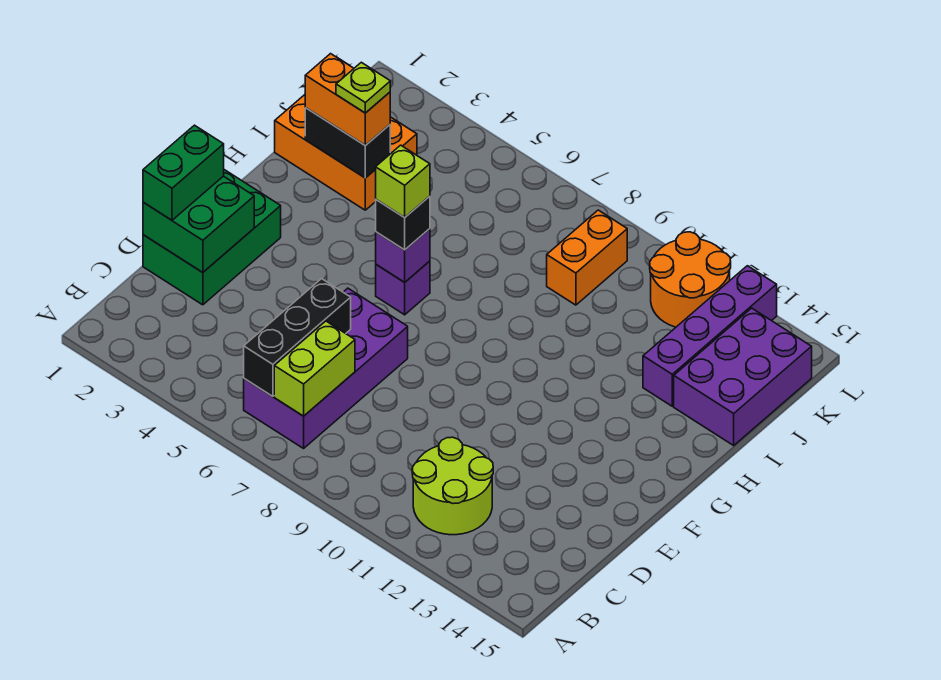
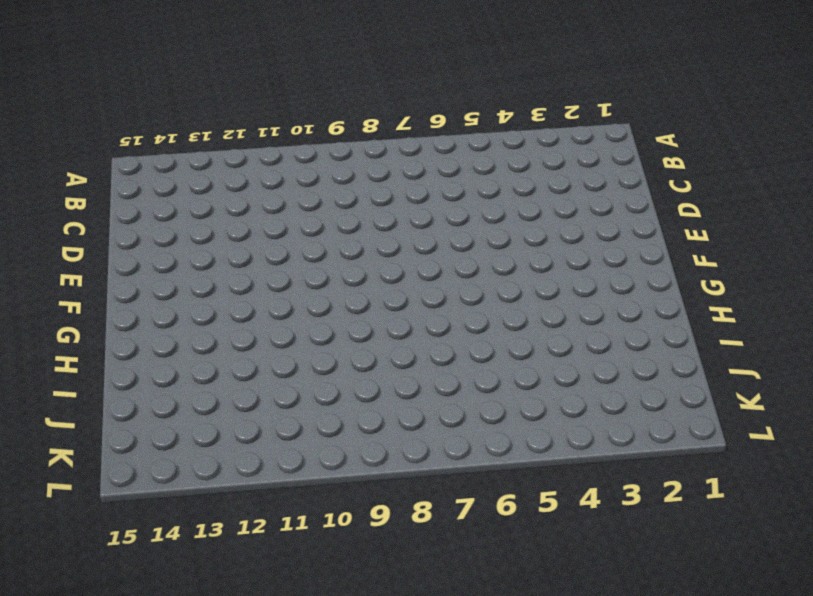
none -> purple 2x4 brick [244,288,408,448]
none -> lime 2x2 round brick [412,437,493,535]
none -> green 2x3 brick [143,170,281,305]

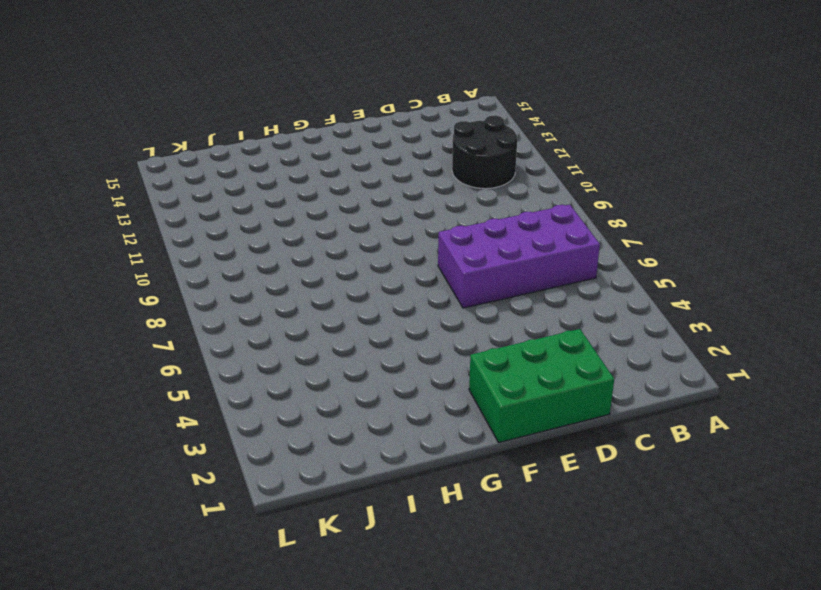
black 2x2 round brick [452,115,517,189] -> lime 2x2 round brick [412,437,493,535]
none -> purple 1x1 brick [376,261,430,315]
none -> orange 2x3 brick [275,95,417,210]
none -> purple 1x4 brick [643,266,777,406]

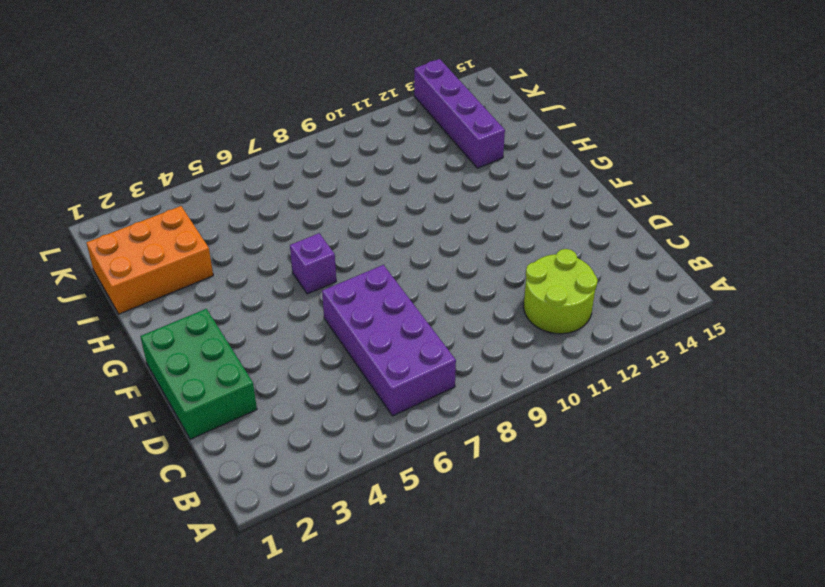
none -> purple 2x3 brick [674,308,812,445]
none -> orange 1x2 brick [547,210,627,305]
none -> orange 2x2 round brick [650,232,731,327]

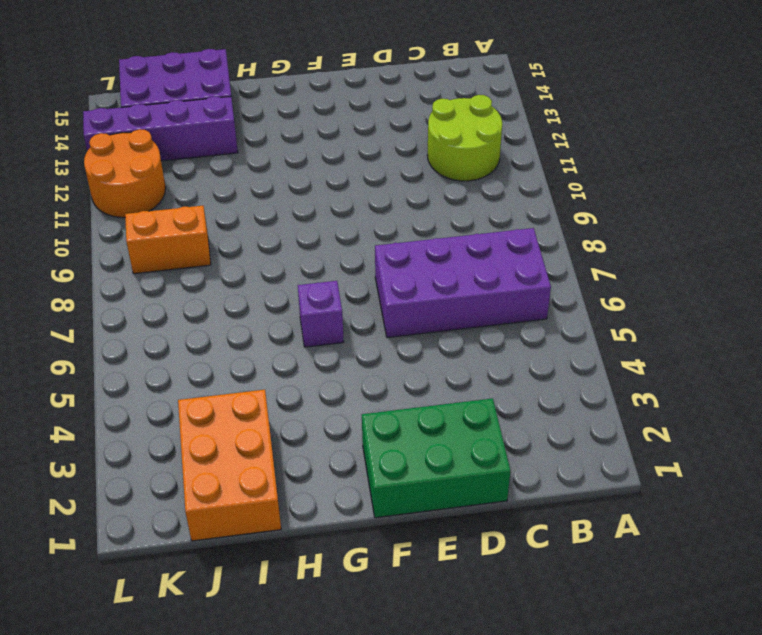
none -> black 1x3 brick [244,279,351,397]
none -> lime 1x2 brick [274,321,355,416]
none -> green 2x2 brick [143,176,254,272]

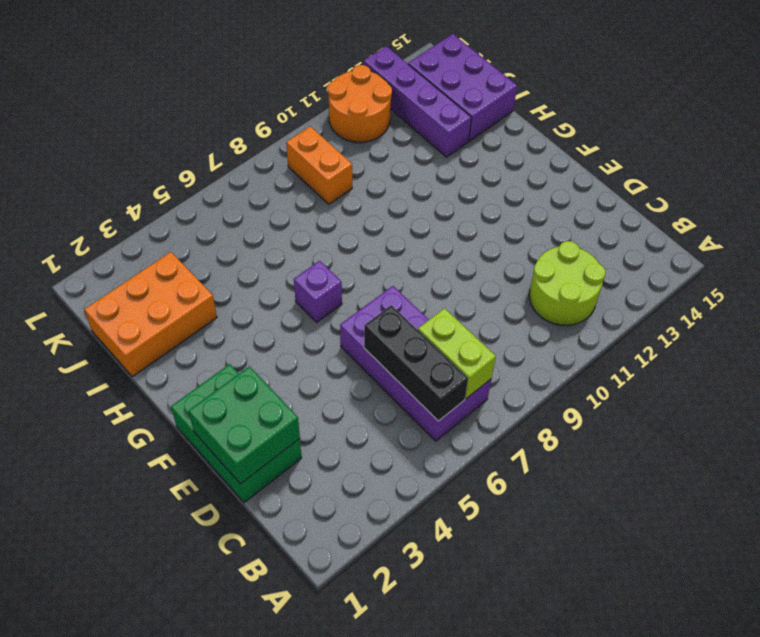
none -> purple 1x1 brick [376,229,430,282]
none -> black 1x2 brick [305,108,390,178]
none -> green 1x2 brick [143,125,224,220]

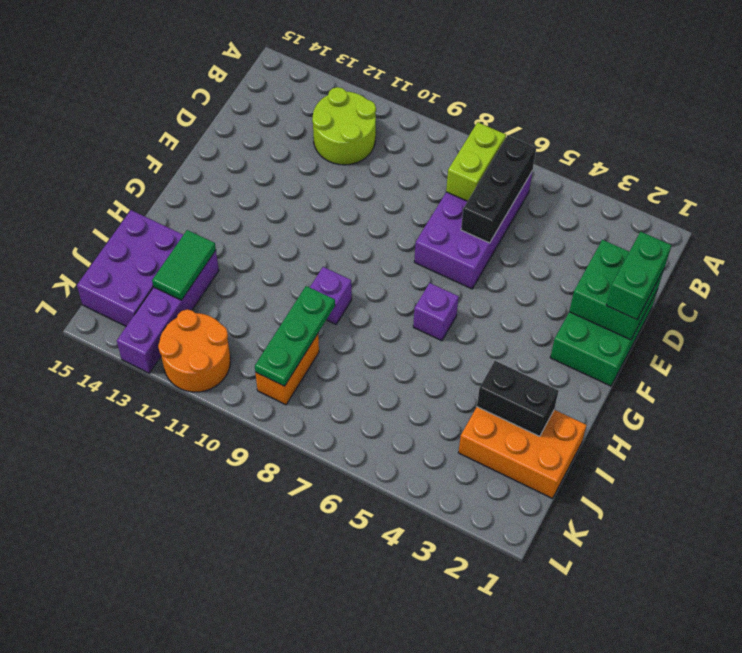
purple 1x1 brick [310,267,352,324] -> purple 1x1 brick moved to [376,229,430,282]
green 1x3 plate [255,286,335,386] -> none
green 1x2 tile [152,230,216,300] -> none
none -> black 1x1 brick [376,196,430,250]
none -> orange 1x2 brick [305,54,390,145]
none -> lime 1x1 brick [375,145,430,217]

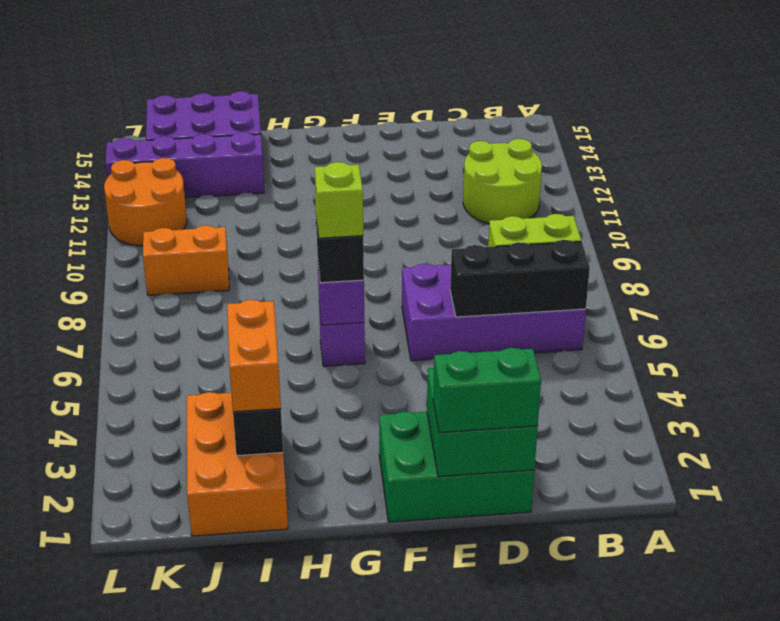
none -> lime 1x1 plate [336,62,390,113]

